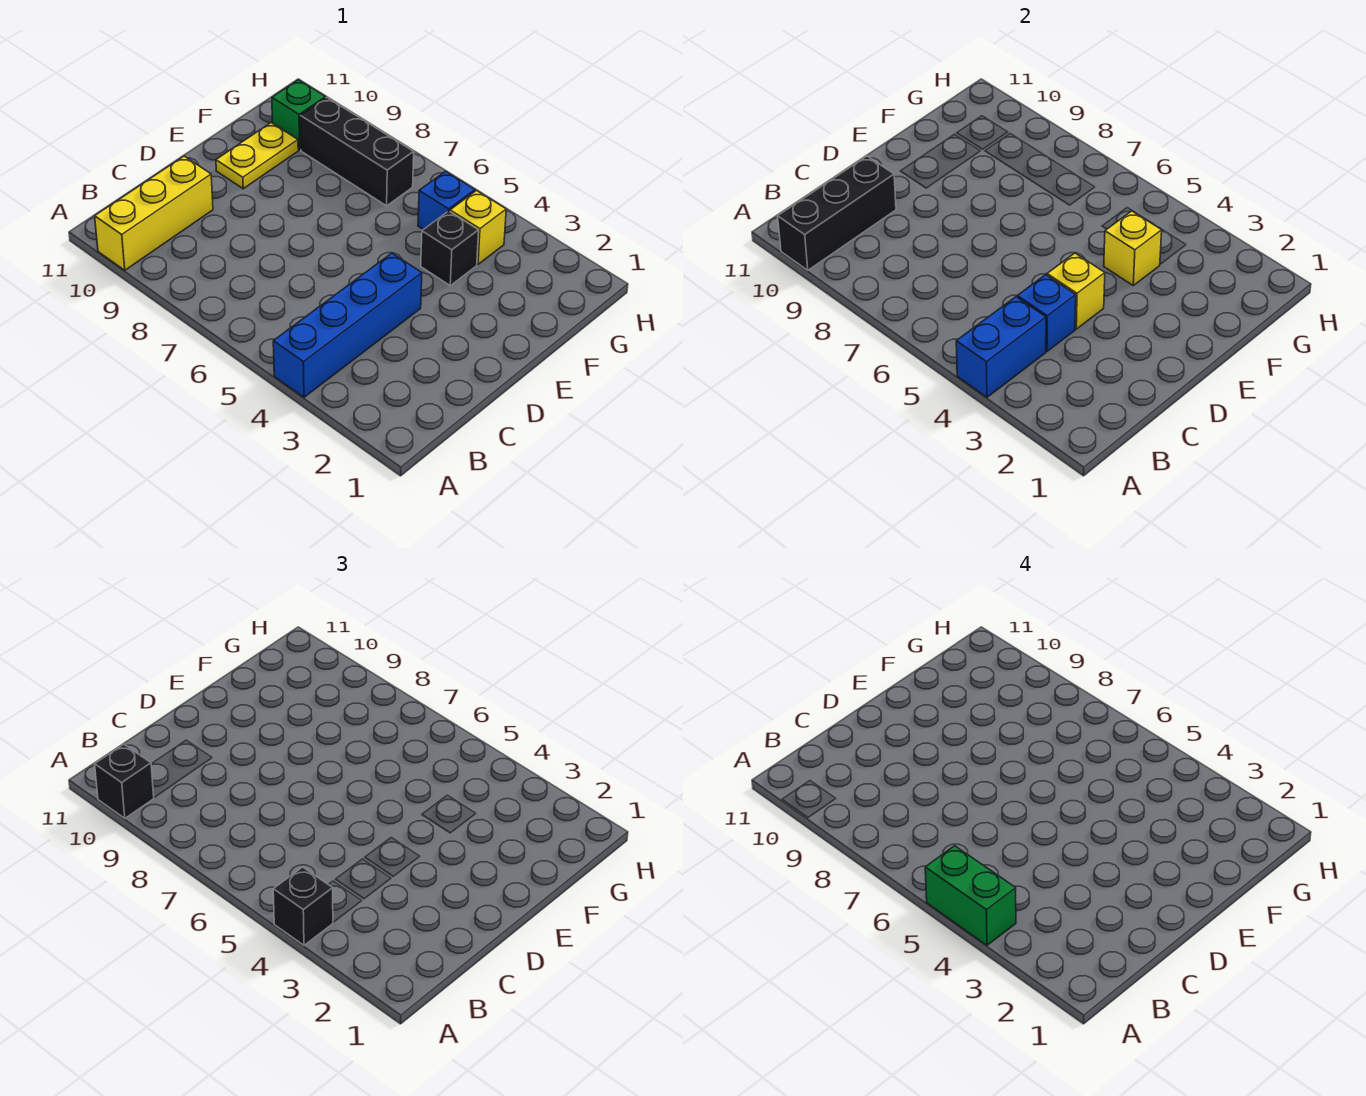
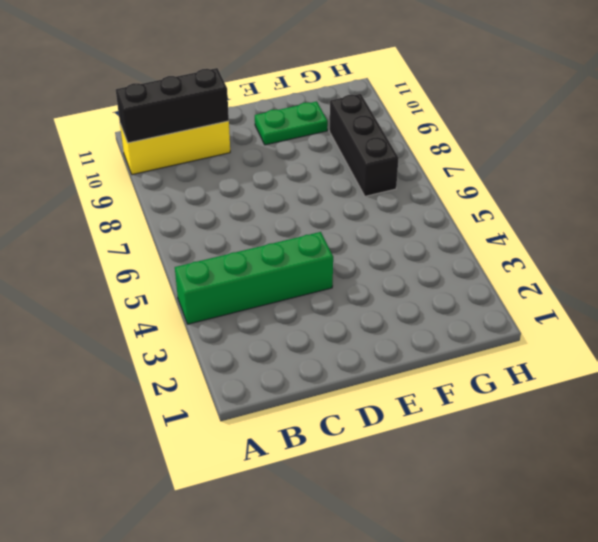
green 1x4 brick [175,232,333,324] -> blue 1x4 brick [273,253,422,397]
green 1x2 plate [255,101,328,145] -> yellow 1x2 plate [216,122,298,189]
none -> black 1x1 brick [421,211,479,285]
none -> yellow 1x1 brick [450,191,506,264]
none -> blue 1x1 brick [418,171,475,230]

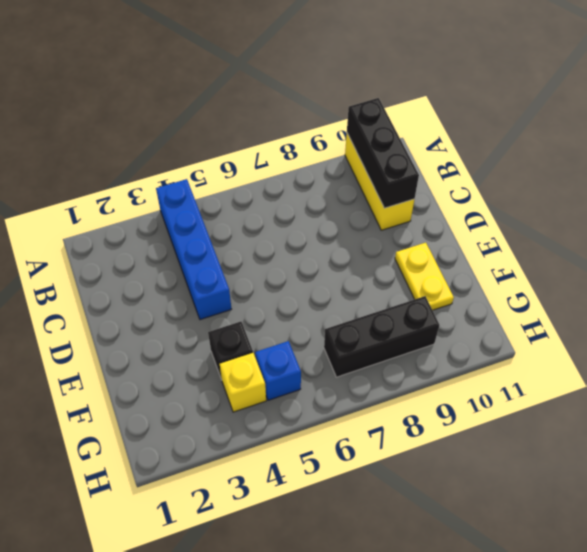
none -> green 1x1 brick [272,80,325,150]
none -> blue 1x2 brick [956,297,1046,397]
none -> blue 1x1 brick [1017,275,1076,351]

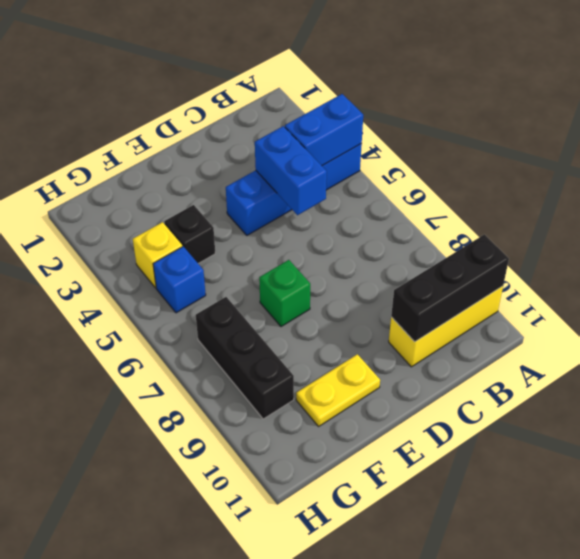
blue 1x2 brick [255,126,327,215] -> blue 1x1 brick [1017,275,1076,351]
green 1x1 brick [259,260,310,327] -> green 1x1 brick moved to [272,80,325,150]
none -> yellow 1x1 brick [1047,253,1105,329]
none -> yellow 1x1 brick [1104,211,1162,285]
none -> black 1x1 brick [273,867,333,945]

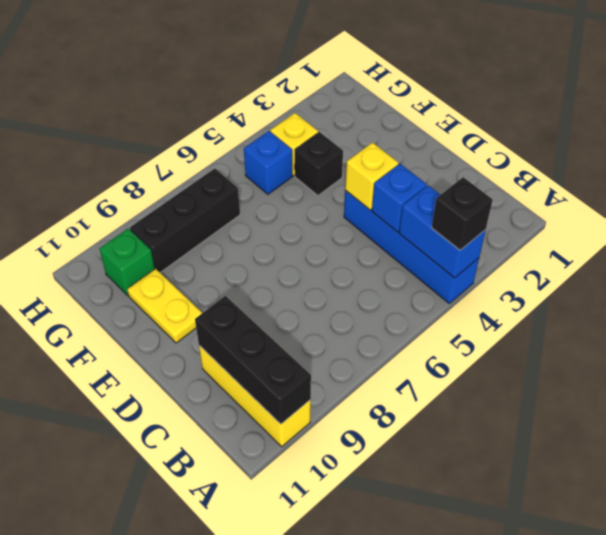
none -> yellow 1x1 brick [1104,211,1162,285]
none -> black 1x1 brick [95,744,154,818]
none -> green 1x2 brick [925,846,1016,945]

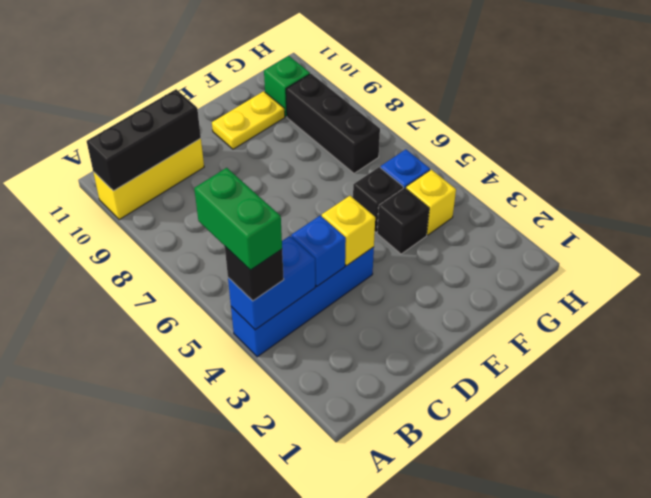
black 1x1 brick [353,167,403,232] -> black 1x1 brick moved to [95,744,154,818]
none -> yellow 1x1 brick [1104,211,1162,285]

